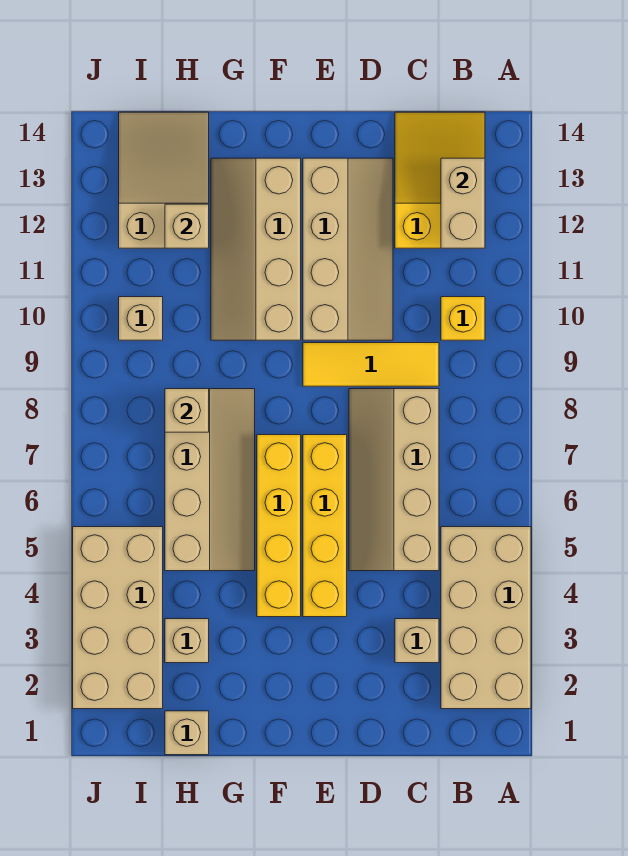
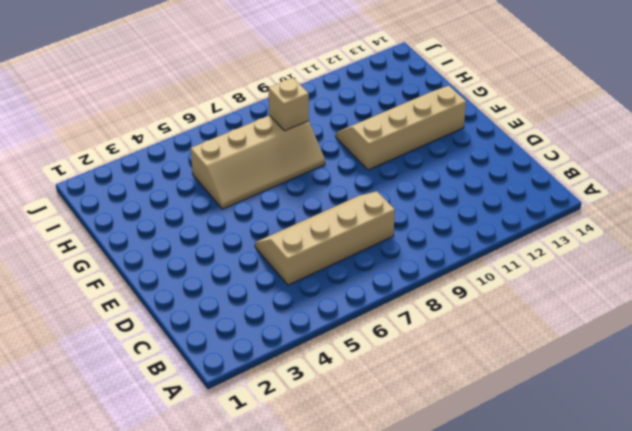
none -> tan 2x4 brick [441,527,531,709]
none -> yellow 1x1 brick [441,297,485,340]
none -> yellow 2x3 slope [395,112,485,248]

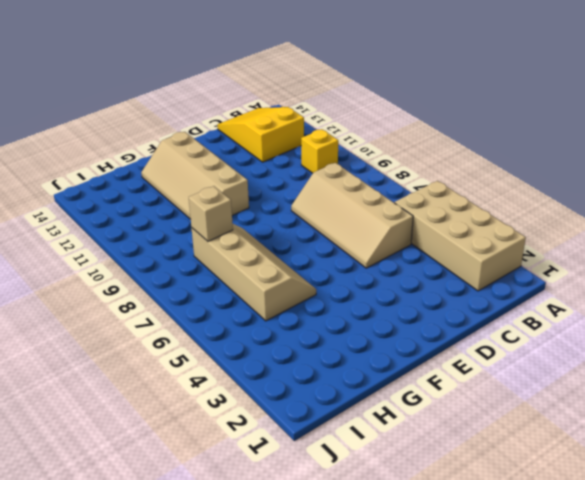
none -> tan 1x1 brick [395,619,439,663]
none -> yellow 1x3 tile [303,343,439,386]
none -> tan 2x4 slope [303,158,393,340]

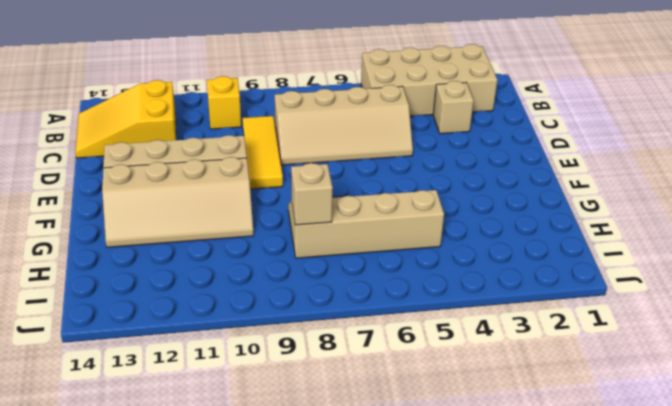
none -> yellow 1x4 brick [303,435,347,617]
none -> yellow 1x4 brick [257,435,301,617]
none -> tan 1x1 brick [165,711,209,755]

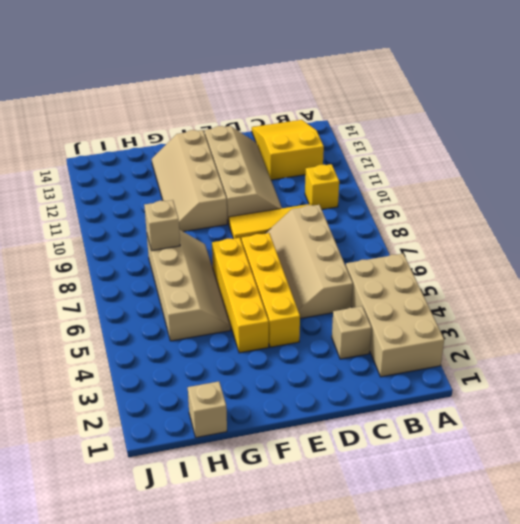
none -> tan 1x1 brick [165,619,209,663]
none -> tan 2x3 slope [119,112,209,248]
none -> tan 2x4 brick [73,527,163,709]

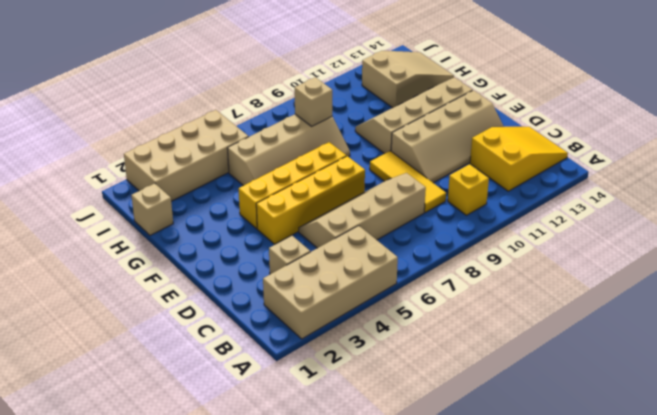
none -> tan 1x1 brick [165,619,209,663]
none -> tan 1x1 brick [119,297,163,340]
none -> tan 1x2 brick [441,158,485,248]

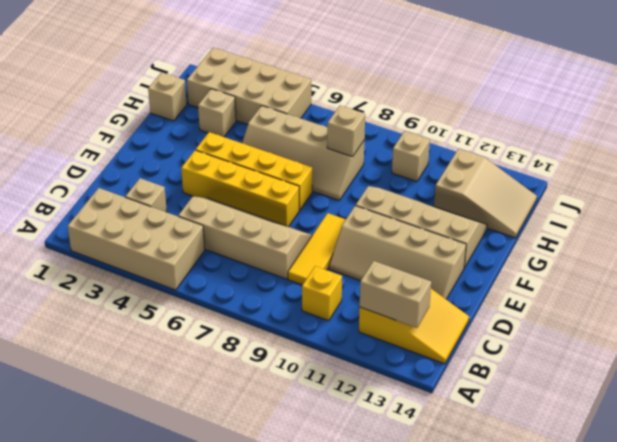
none -> tan 1x1 brick [165,204,209,248]

